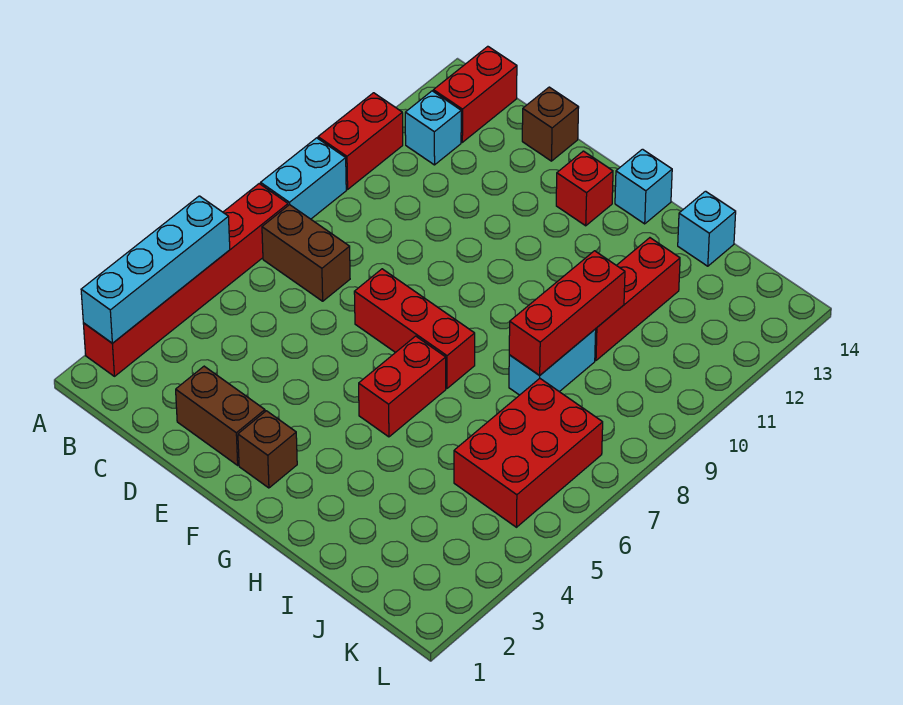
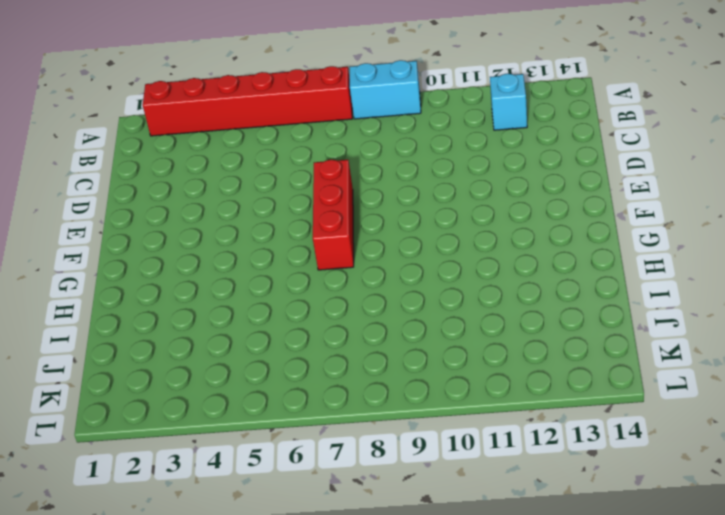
none -> red 1x2 brick [318,93,403,189]
none -> brown 1x2 brick [262,205,350,301]
none -> red 1x2 brick [433,46,517,142]

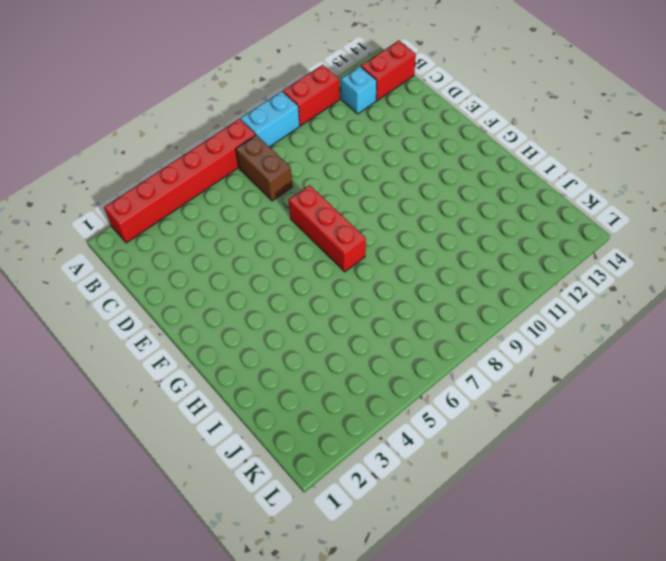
none -> brown 1x2 brick [176,366,265,465]
none -> brown 1x1 brick [522,87,579,161]
none -> brown 1x1 brick [238,411,297,488]

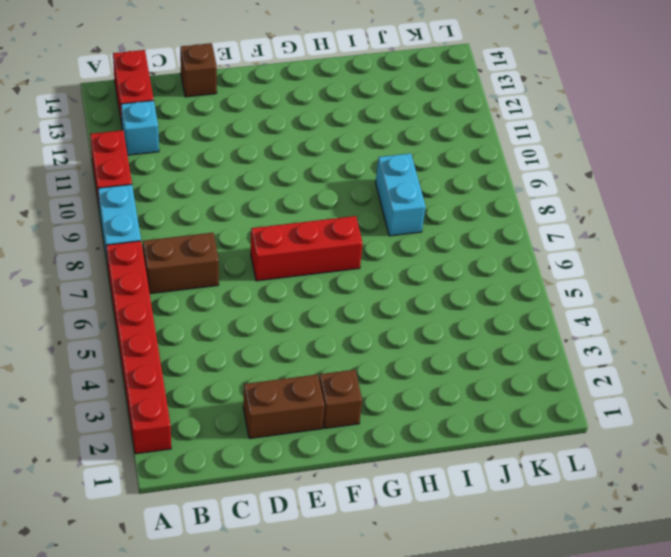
none -> red 1x1 brick [556,151,613,226]
none -> red 1x2 brick [359,336,446,437]
none -> cyan 1x1 brick [615,149,672,224]

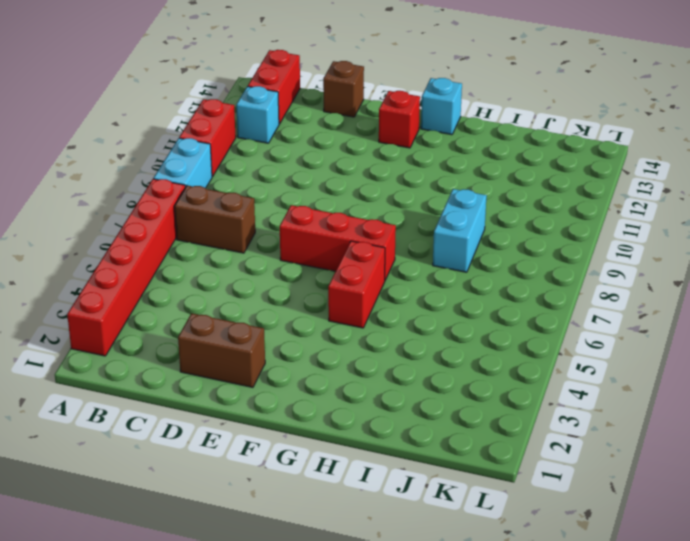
none -> brown 1x1 brick [238,411,297,488]
none -> red 1x3 brick [595,238,680,360]
none -> cyan 1x1 brick [678,191,736,266]

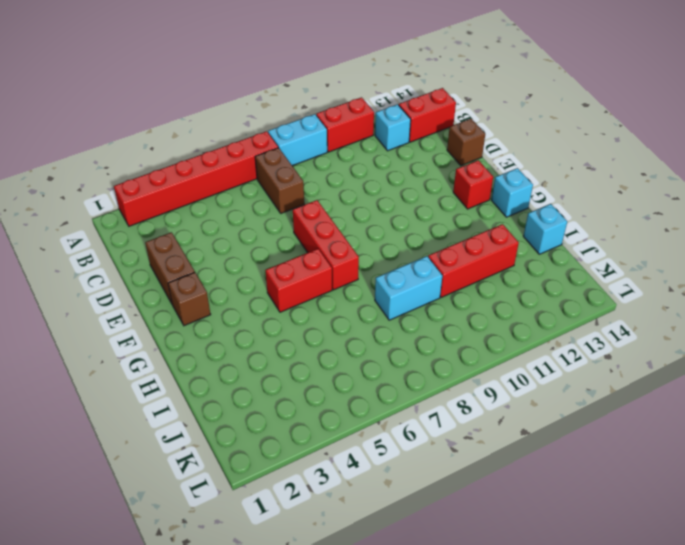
none -> red 2x3 brick [454,378,603,527]
none -> cyan 1x4 brick [81,196,230,343]
none -> red 1x3 brick [509,251,625,375]

